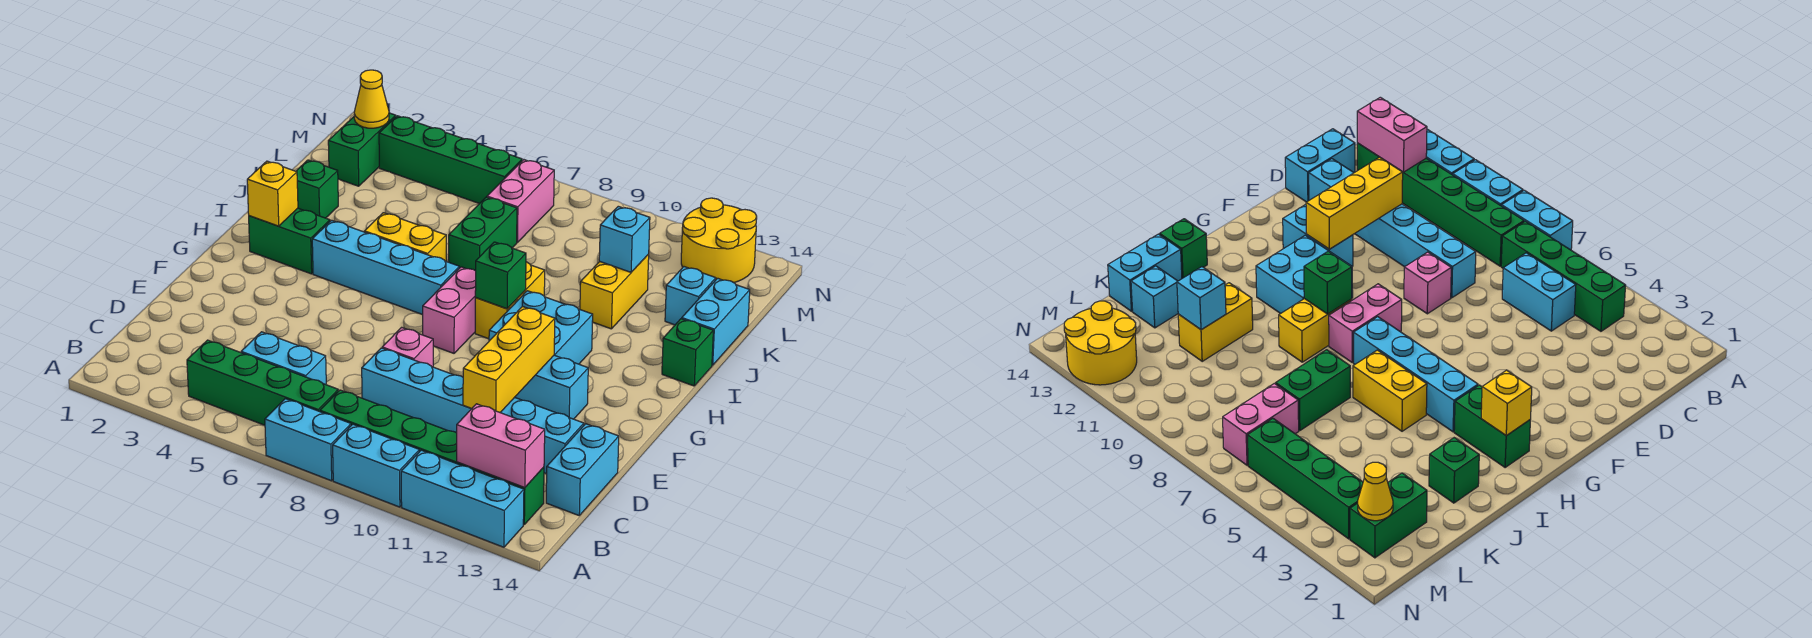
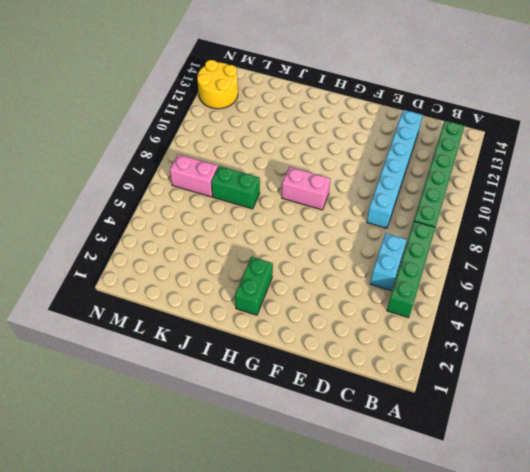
none -> cyan 1x2 brick [265,399,351,481]
none -> cyan 1x2 brick [333,424,419,507]
none -> cyan 1x3 brick [401,450,524,547]
none -> cyan 1x2 brick [546,424,619,515]

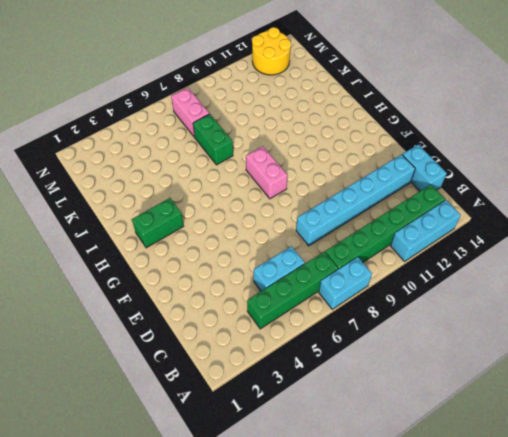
none -> cyan 1x2 brick [333,424,419,507]
none -> pink 1x1 brick [382,327,433,367]
none -> cyan 1x2 brick [515,355,588,419]
none -> cyan 2x2 brick [489,291,593,364]

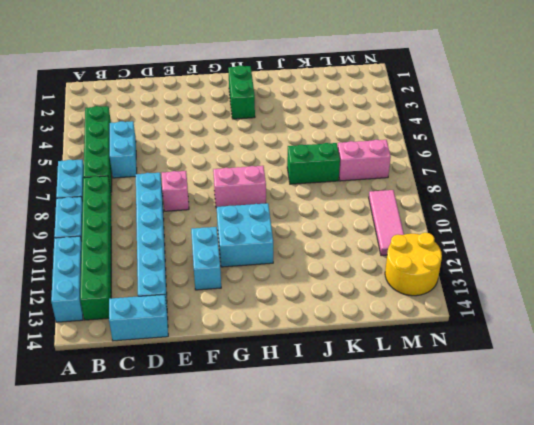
pink 1x3 tile [369,190,404,256] -> none
none -> cyan 1x4 brick [312,220,459,315]
none -> yellow 1x2 brick [475,262,545,339]
none -> yellow 1x2 brick [364,213,446,261]
none -> green 1x1 brick [662,319,713,386]

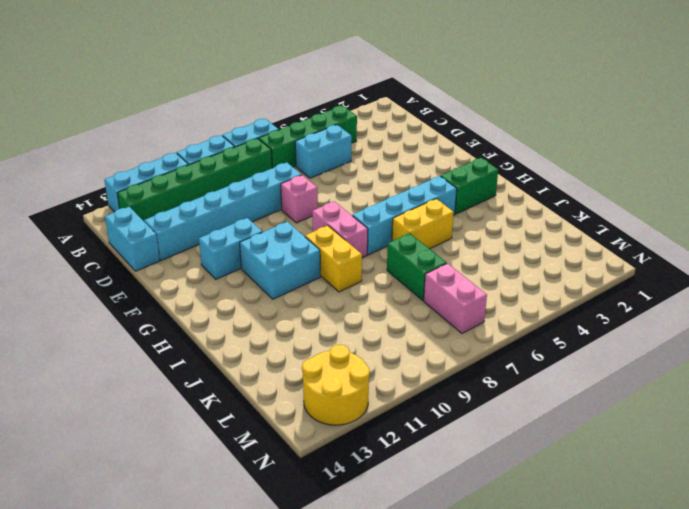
none -> green 1x1 brick [662,319,713,386]
none -> green 1x1 brick [296,160,338,218]
none -> yellow 1x2 brick [580,254,649,329]
none -> cyan 1x2 brick [682,278,750,365]

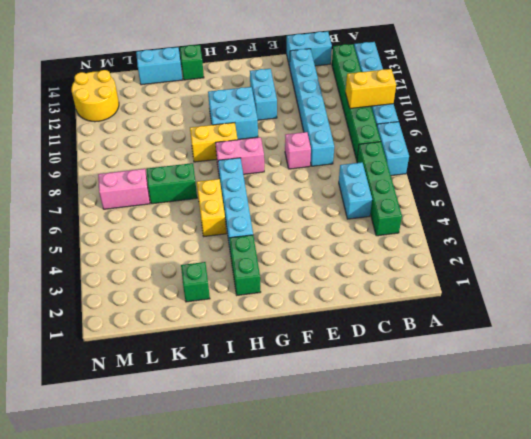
yellow 1x2 brick [346,69,396,109] -> yellow 1x2 brick moved to [580,254,649,329]
none -> cyan 1x1 brick [665,267,716,325]
none -> green 1x2 brick [328,113,396,186]
none -> green 1x4 brick [379,116,522,204]
none -> pink 1x2 brick [457,404,545,488]

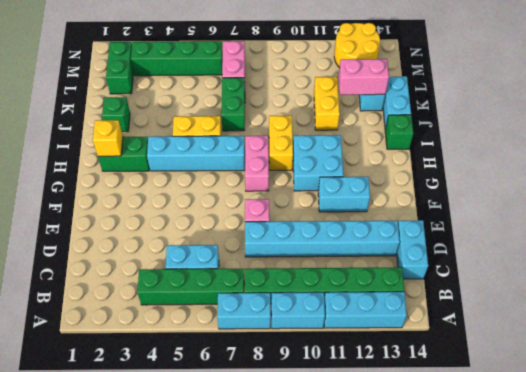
pink 1x2 brick [338,59,389,95] -> pink 1x2 brick moved to [457,404,545,488]
none -> yellow 1x3 brick [463,306,555,412]
none -> green 1x1 brick [475,242,526,309]
none -> cyan 1x1 brick [599,206,650,272]
none -> yellow 1x1 cone [354,70,389,128]

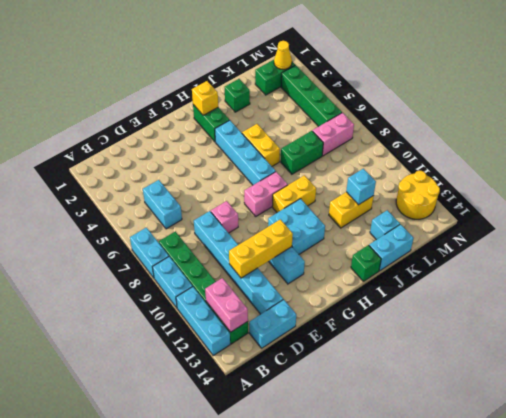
none -> green 1x4 brick [187,340,338,425]
none -> green 1x1 brick [475,242,526,309]

